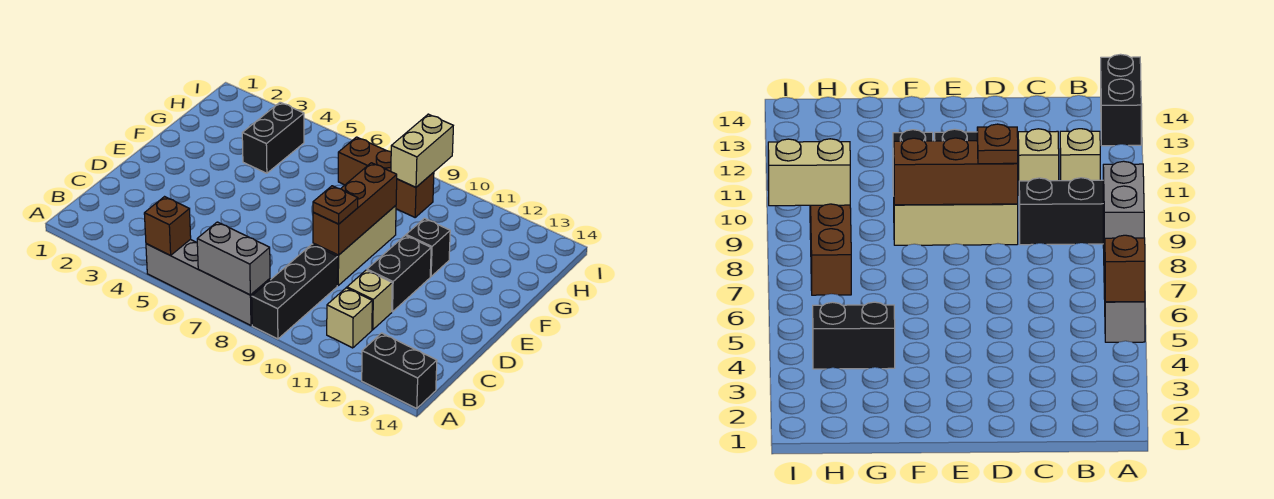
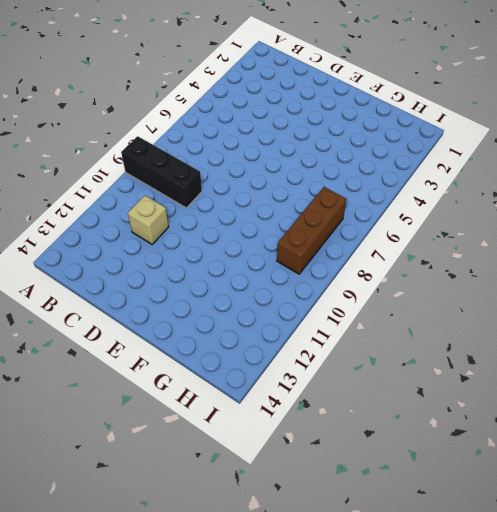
none -> grey 1x4 brick [146,239,270,325]
none -> black 1x2 brick [362,333,437,408]
none -> tan 1x1 brick [327,288,372,348]

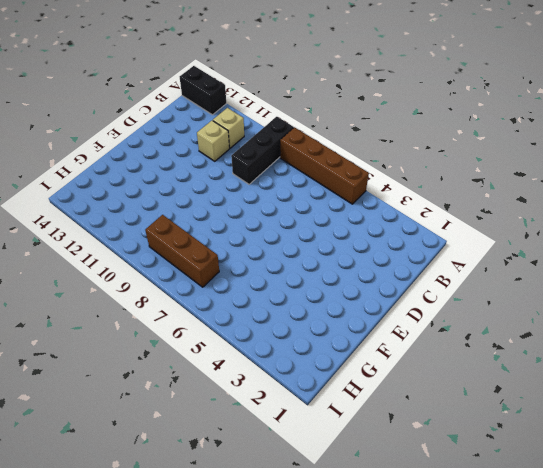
brown 1x4 brick [280,127,369,204] -> grey 1x4 brick [146,239,270,325]
none -> tan 1x3 brick [313,206,396,285]
none -> black 1x2 brick [367,235,431,312]
none -> black 1x1 brick [406,218,450,276]

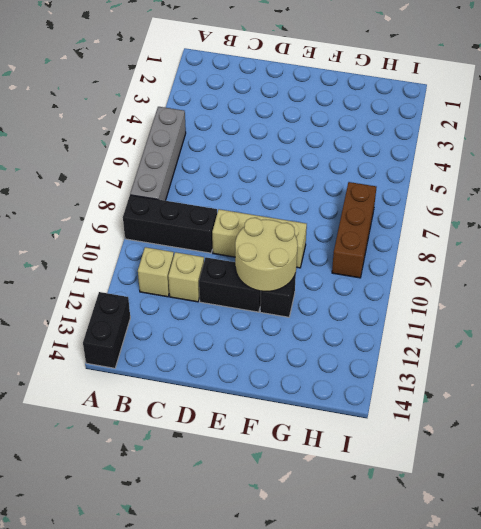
tan 2x2 round brick [235,218,298,291] -> none
none -> black 1x2 brick [242,102,304,173]
none -> brown 1x1 brick [144,197,191,256]
none -> grey 1x2 brick [197,222,270,295]

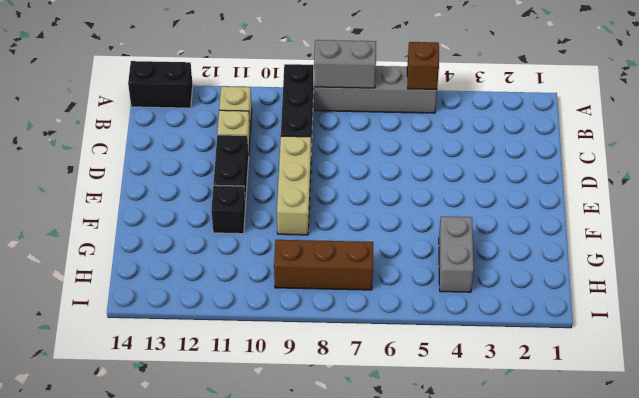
grey 1x2 brick [439,216,474,292] -> black 1x2 brick [242,102,304,173]
none -> brown 1x3 brick [313,163,397,255]
none -> tan 1x2 brick [391,114,453,187]
none -> brown 1x1 plate [313,186,358,224]

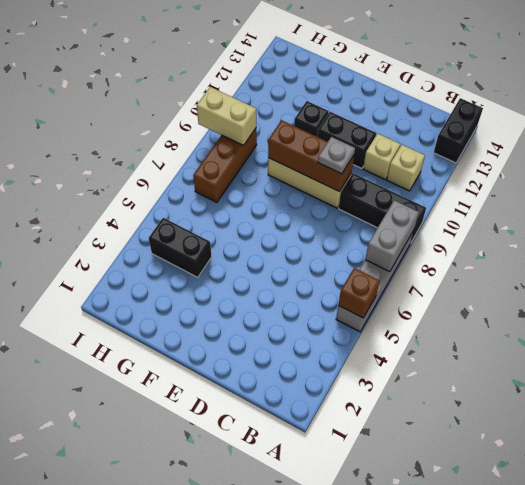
grey 1x1 plate [318,137,355,174] -> brown 1x1 plate [313,186,358,224]

